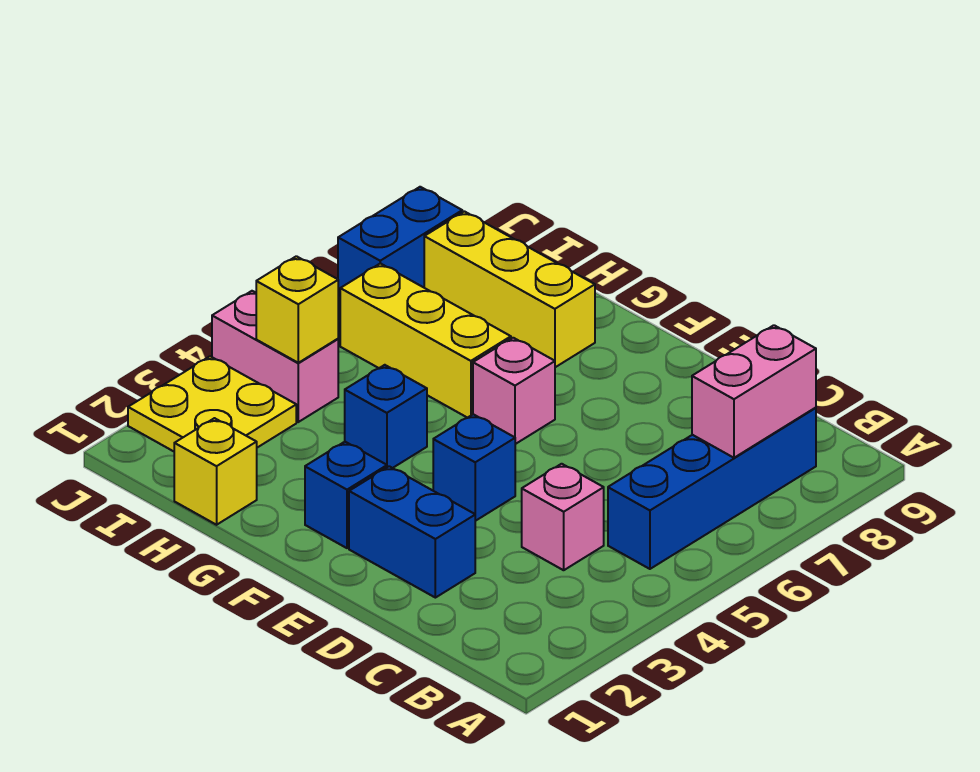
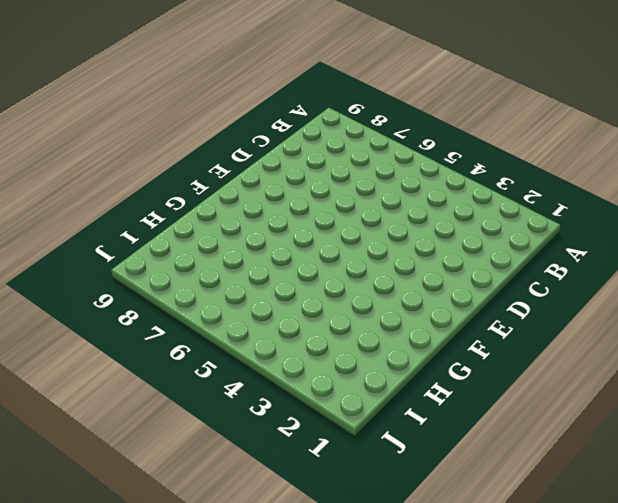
none -> blue 1x4 brick [608,408,816,569]
none -> pink 1x1 brick [522,464,604,570]
none -> blue 1x2 brick [349,466,475,598]

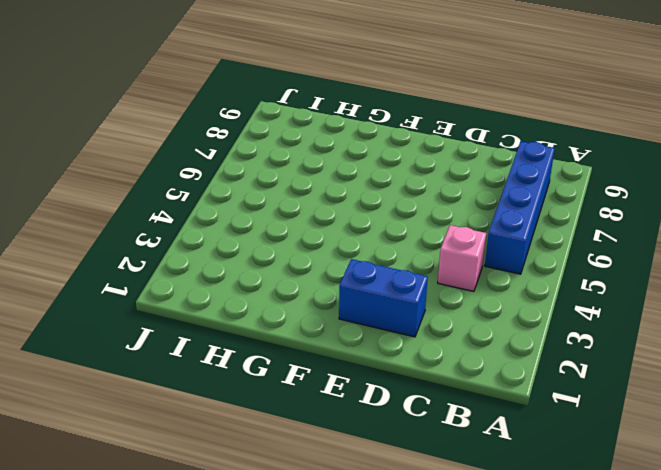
none -> blue 1x1 brick [433,414,515,521]
none -> blue 1x1 brick [305,442,387,548]
none -> pink 1x1 brick [473,338,555,444]

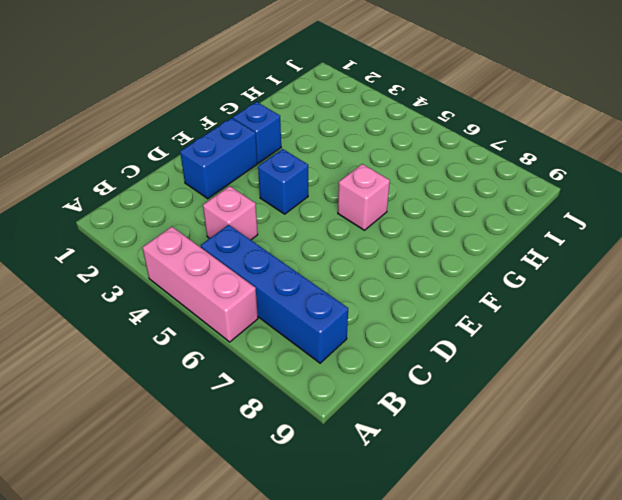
pink 1x3 brick [142,227,258,342] -> none
none -> blue 1x1 brick [345,365,427,468]
none -> yellow 1x3 brick [340,263,511,418]
none -> yellow 1x3 brick [424,211,595,367]

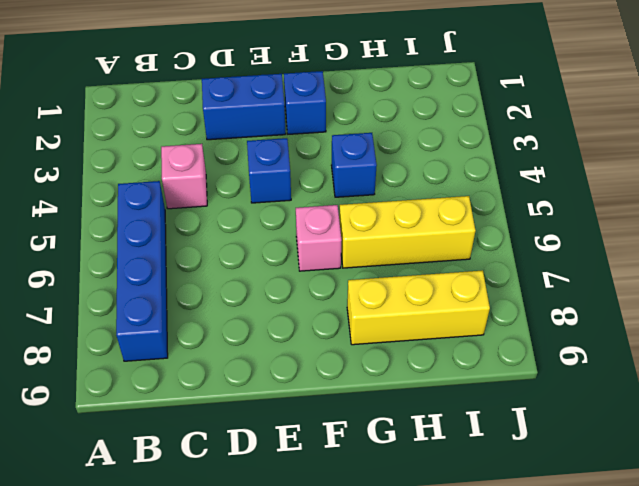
none -> yellow 1x1 brick [174,418,257,525]
none -> yellow 2x2 plate [128,356,296,451]
none -> pink 1x2 brick [212,291,338,422]

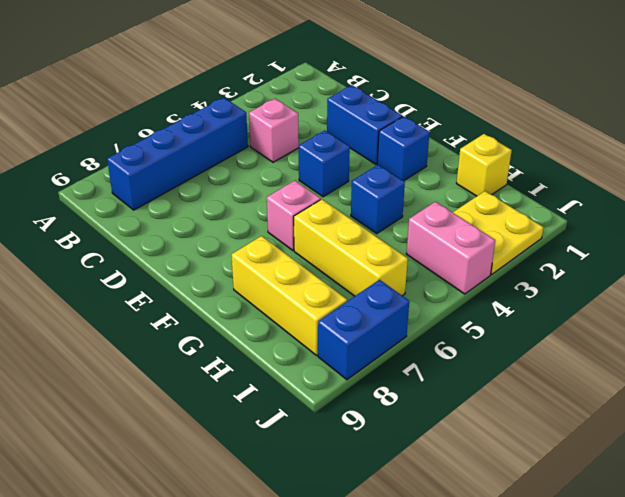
none -> pink 1x2 brick [692,325,816,458]
none -> yellow 1x1 brick [256,256,338,363]

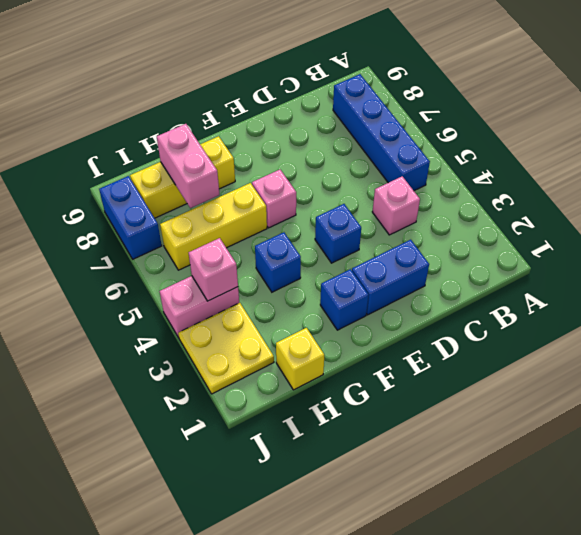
pink 1x2 brick [157,124,220,208] -> pink 1x2 brick moved to [692,325,816,458]
pink 1x1 brick [189,238,238,301] -> yellow 1x1 brick [256,256,338,363]

